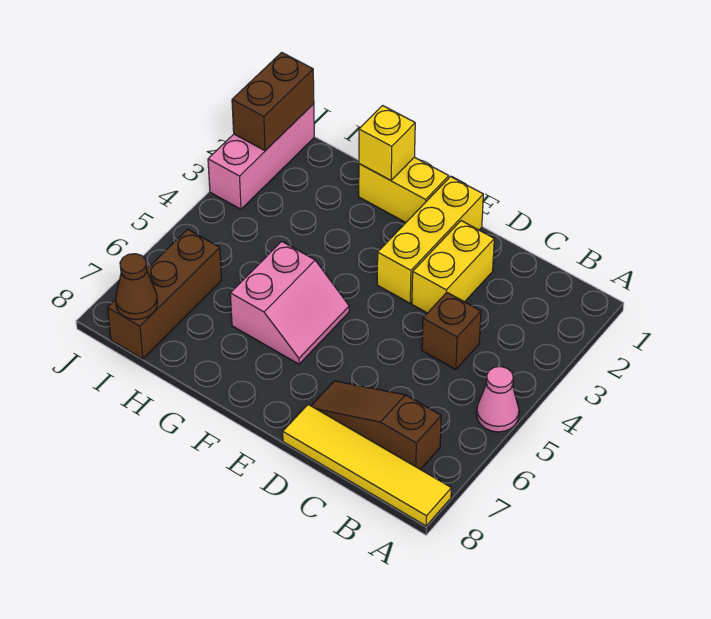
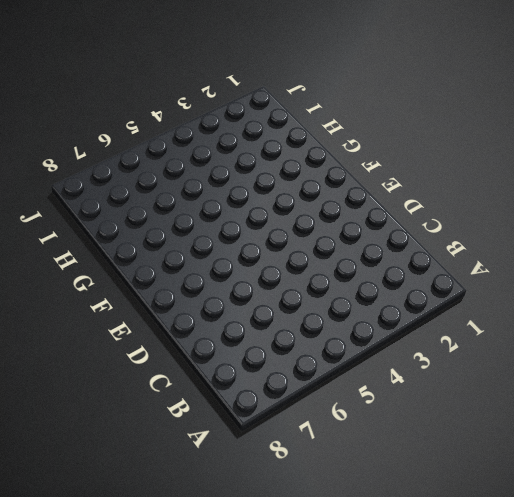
none -> pink 1x1 cone [477,367,519,432]
none -> yellow 1x4 tile [283,404,451,526]
none -> brown 1x3 slope [311,381,441,470]

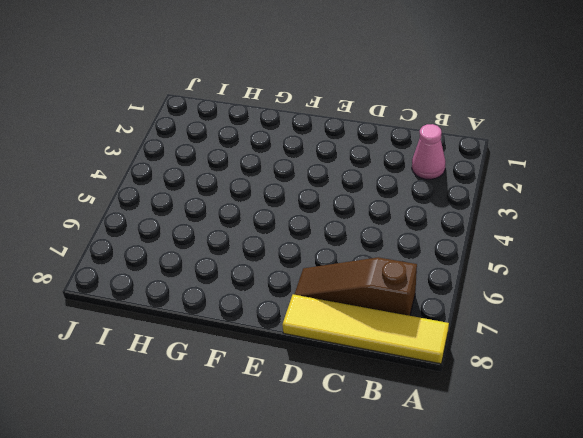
pink 1x1 cone [412,124,446,179] -> pink 1x1 cone moved to [477,367,519,432]
none -> brown 1x1 brick [422,293,481,369]
none -> yellow 1x2 brick [412,221,494,313]
none -> yellow 1x3 brick [377,177,483,303]

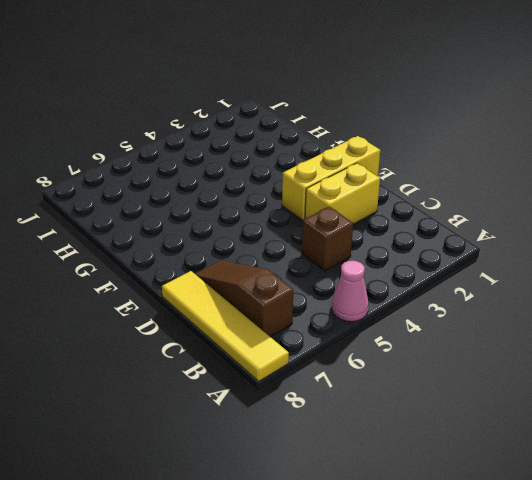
none -> yellow 1x2 brick [359,157,449,222]
none -> pink 2x2 slope [230,241,349,364]
none -> brown 1x3 brick [108,229,222,359]

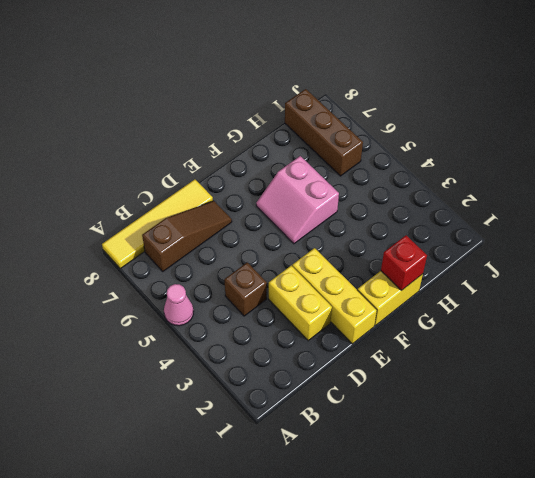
red 1x1 brick [381,235,427,291] -> yellow 1x1 brick [359,106,415,180]
none -> pink 1x3 brick [208,104,314,209]
none -> brown 1x1 cone [116,254,158,320]
none -> brown 1x2 brick [232,52,314,151]

